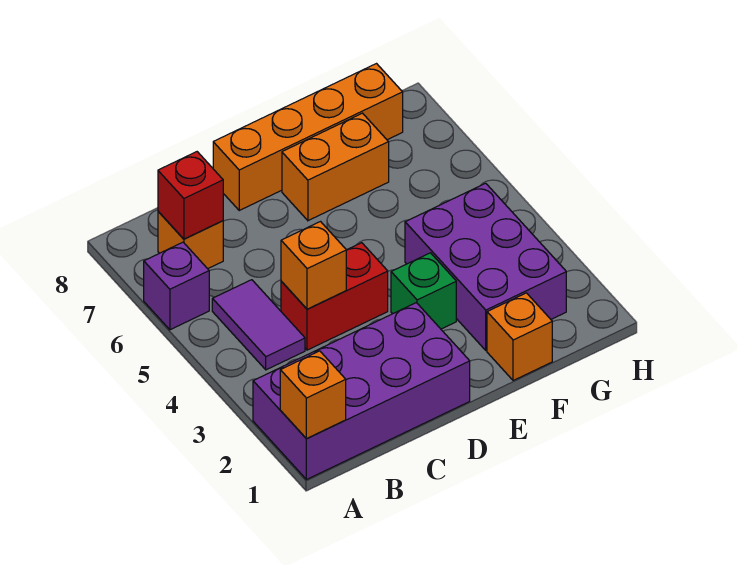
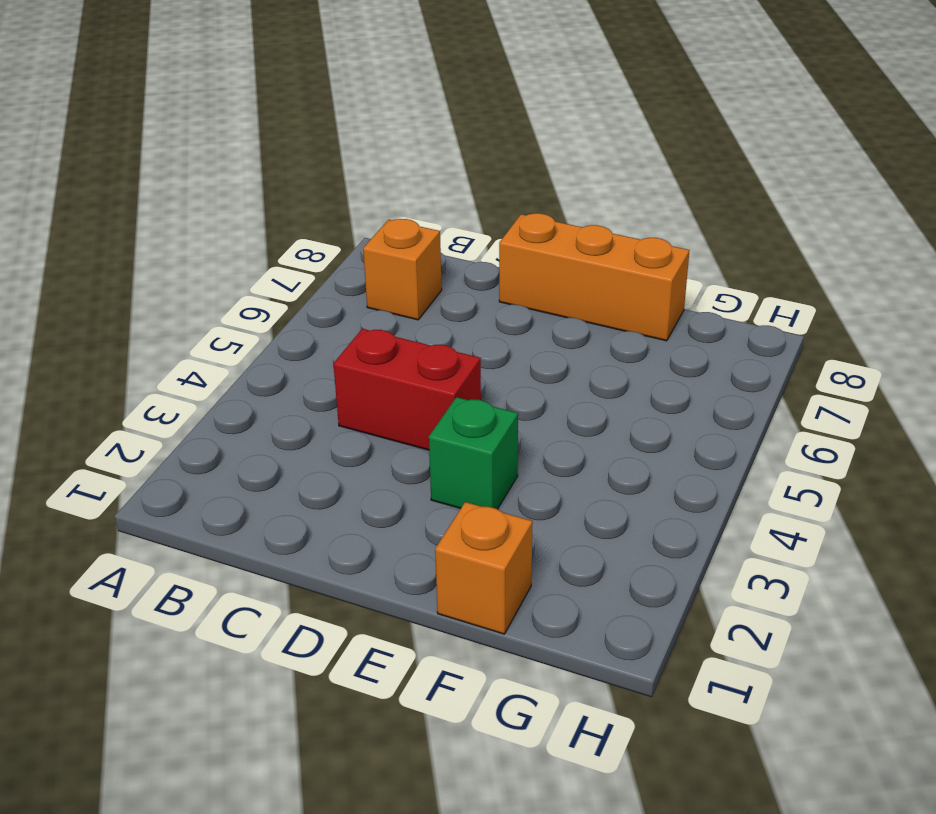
orange 1x3 brick [499,213,690,341] -> orange 1x4 brick [213,64,403,210]
none -> purple 2x4 brick [253,303,470,480]
none -> purple 1x1 brick [144,242,209,330]
none -> purple 1x2 tile [212,280,305,370]

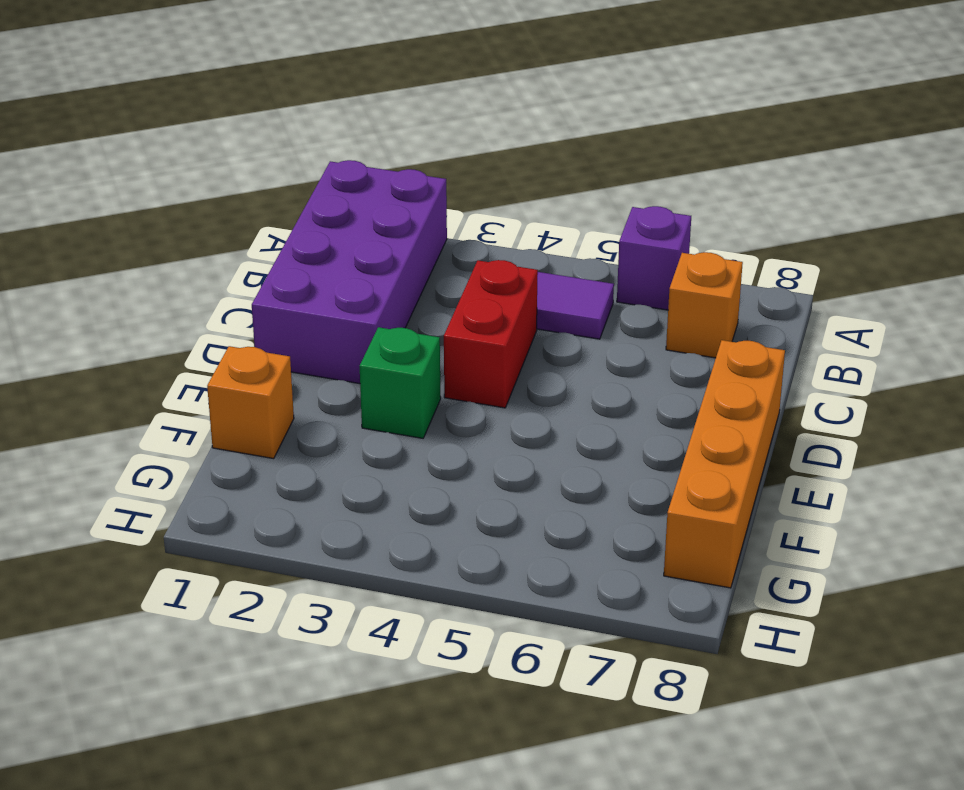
none -> orange 1x2 brick [282,113,389,221]
none -> purple 2x3 brick [405,183,566,350]
none -> orange 1x1 brick [280,351,346,439]

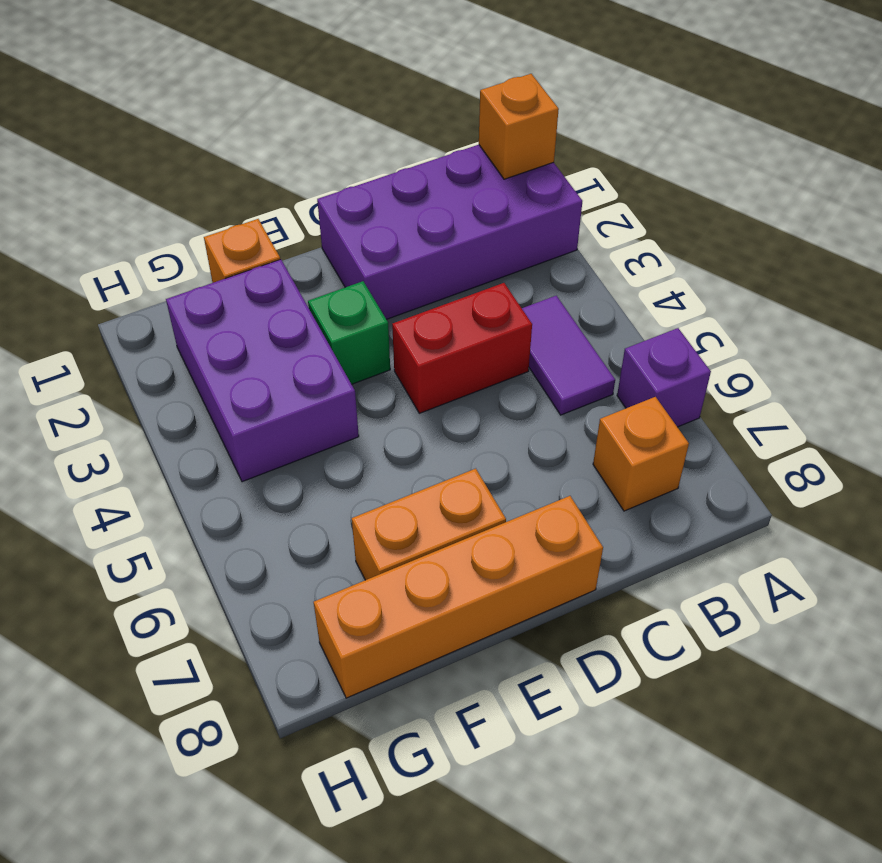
none -> red 1x1 brick [158,152,223,239]
none -> orange 1x1 brick [281,222,346,309]

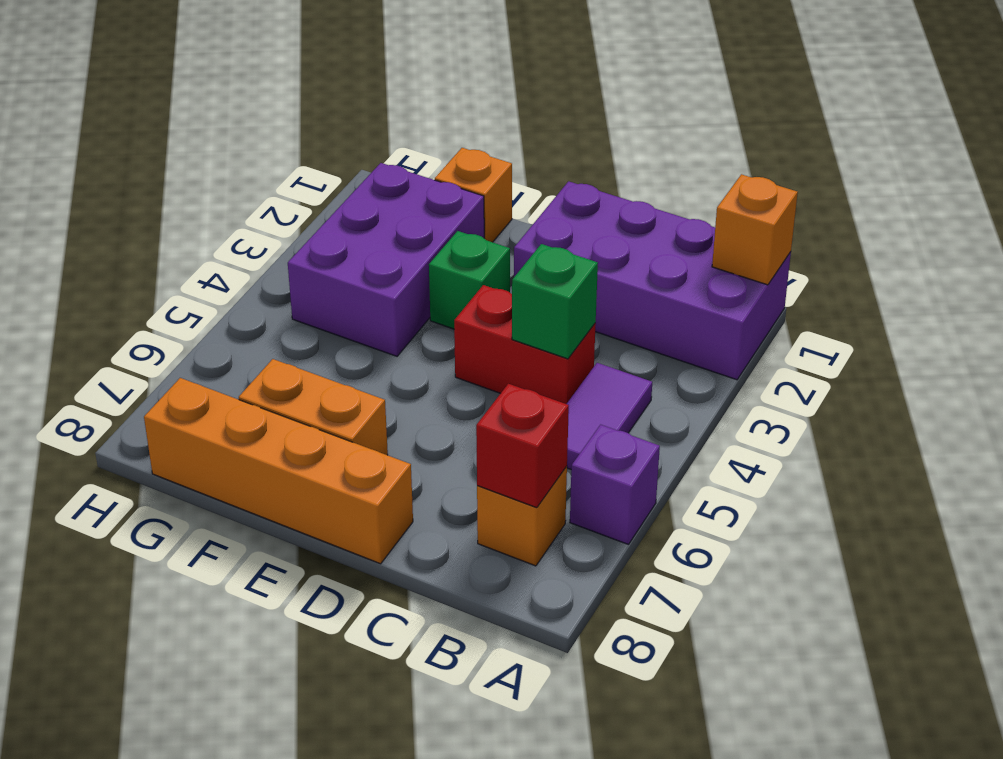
green 1x1 brick [512,244,598,359] -> orange 1x1 brick [281,222,346,309]

